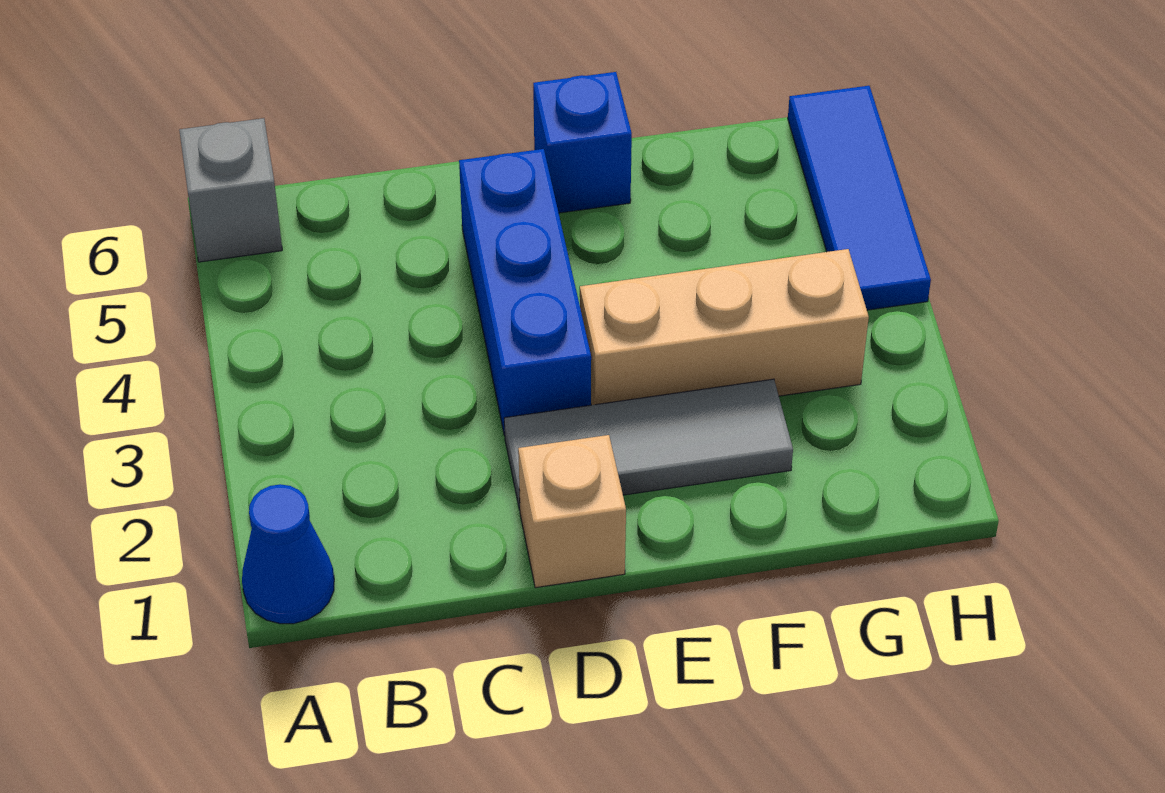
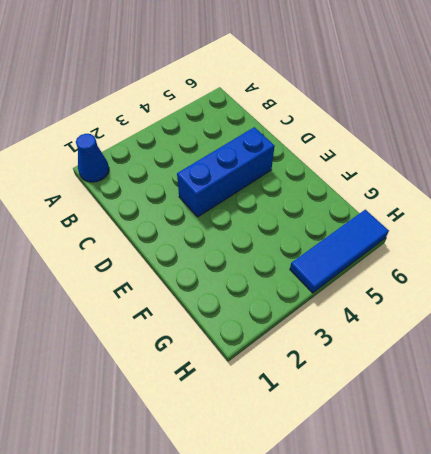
none -> grey 1x1 brick [179,118,282,262]
none -> tan 1x1 brick [518,435,626,588]

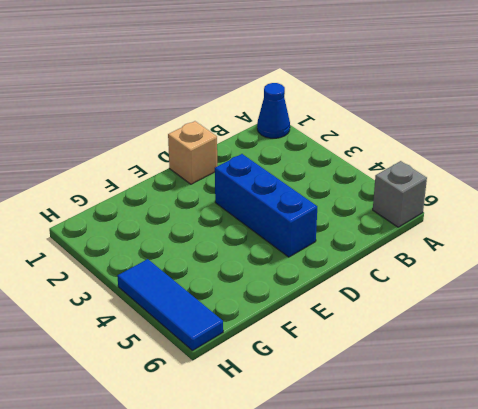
none -> grey 1x3 tile [504,379,793,510]
none -> tan 1x3 brick [580,249,869,405]

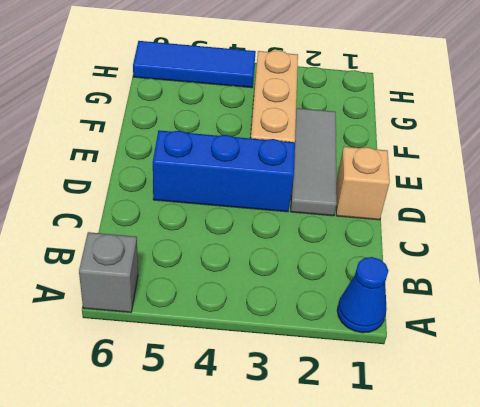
none -> blue 1x1 brick [533,72,632,213]

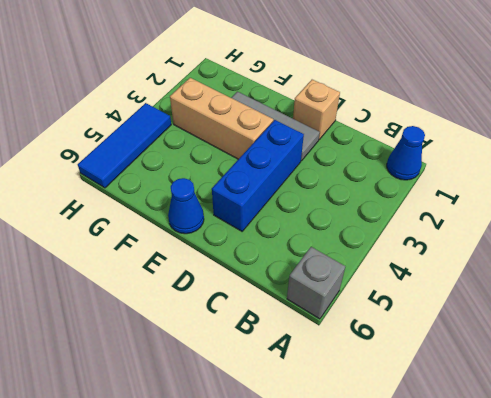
blue 1x1 cone [168,178,204,234] -> blue 1x1 brick [533,72,632,213]

